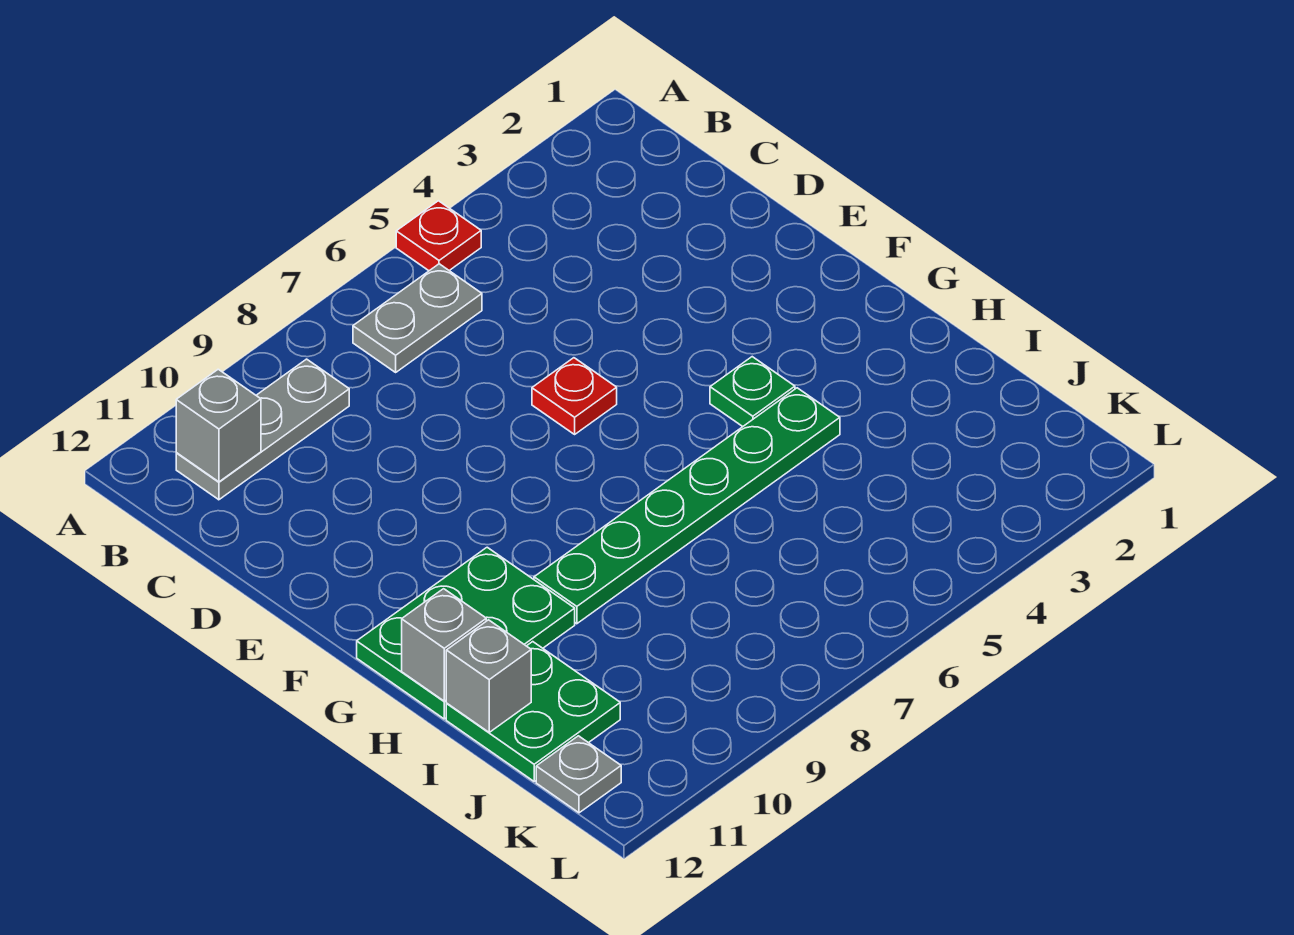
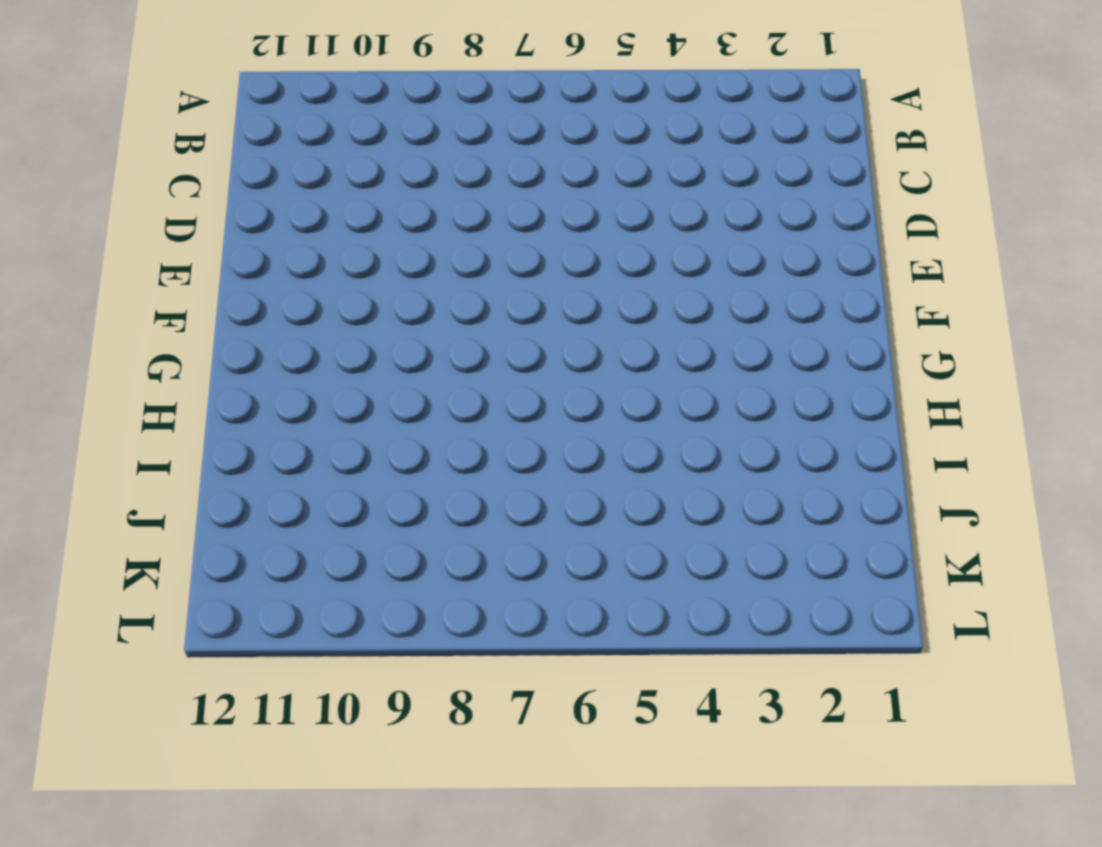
none -> red 1x1 plate [396,201,481,271]
none -> grey 1x2 plate [353,264,482,372]
none -> grey 1x3 plate [176,359,349,500]

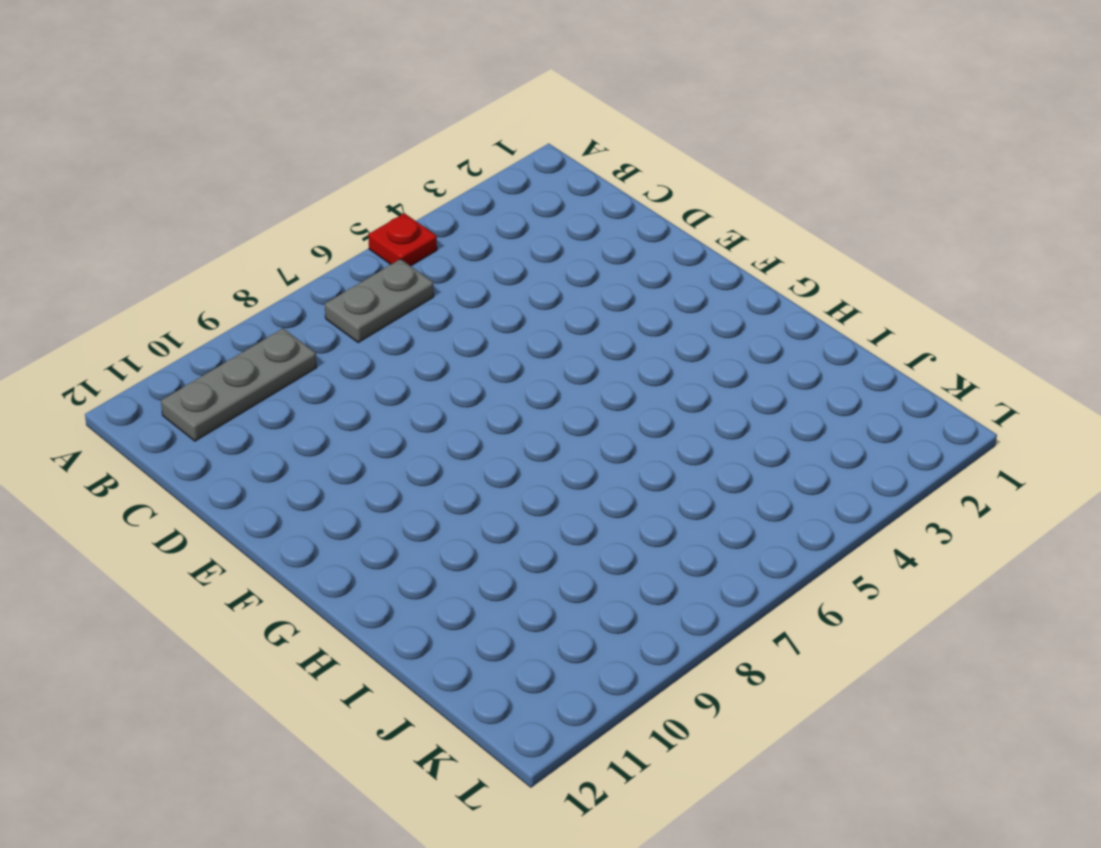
none -> red 1x1 plate [532,358,617,434]
none -> green 1x1 plate [710,357,795,426]
none -> green 2x3 plate [357,547,575,719]

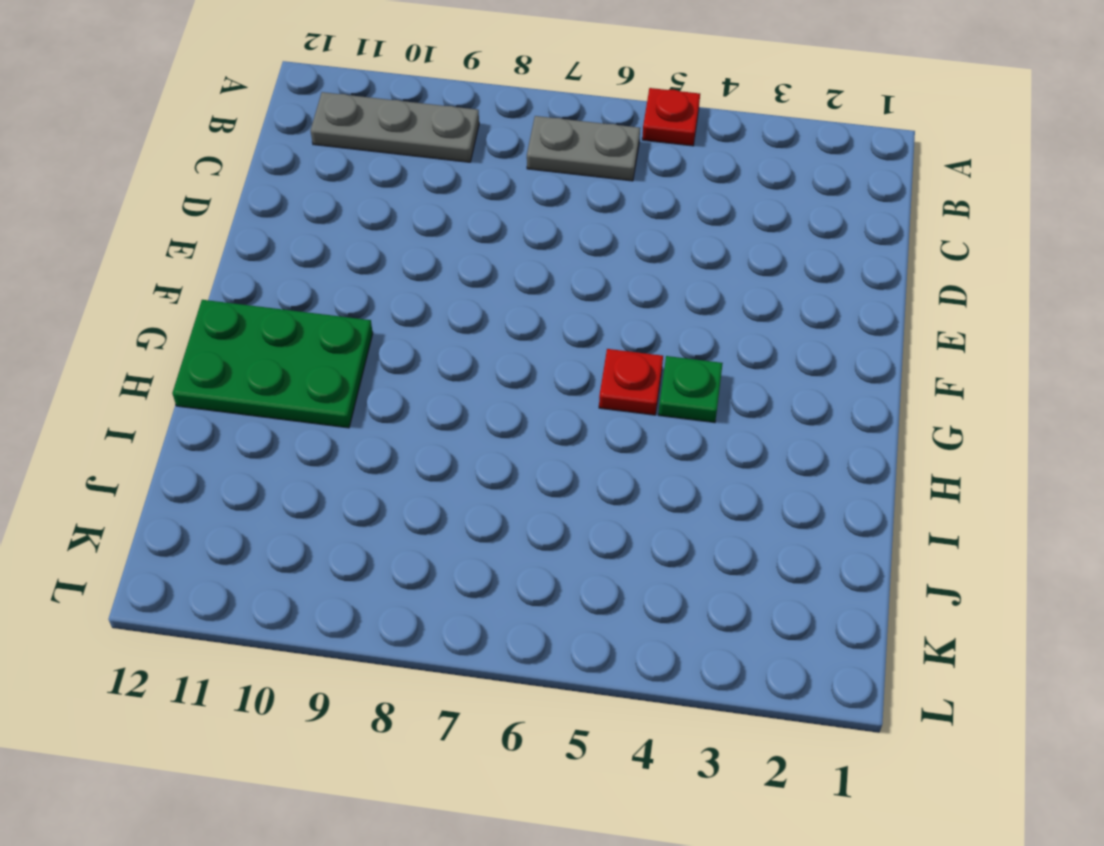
red 1x1 plate [599,349,663,415] -> red 1x1 plate moved to [532,358,617,434]
none -> green 1x6 plate [534,388,840,624]
none -> green 2x2 plate [446,642,620,781]
none -> grey 1x1 plate [536,736,621,813]

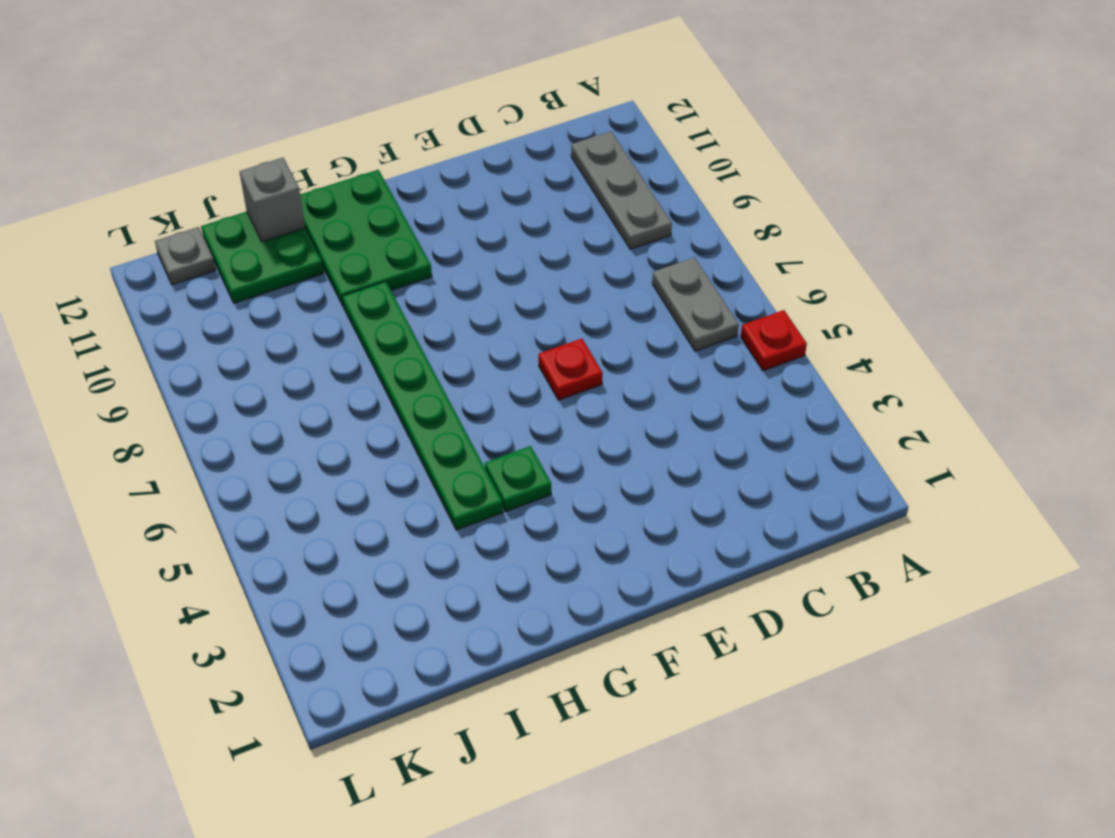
none -> grey 1x1 brick [176,369,261,482]
none -> grey 1x1 brick [402,589,486,701]

